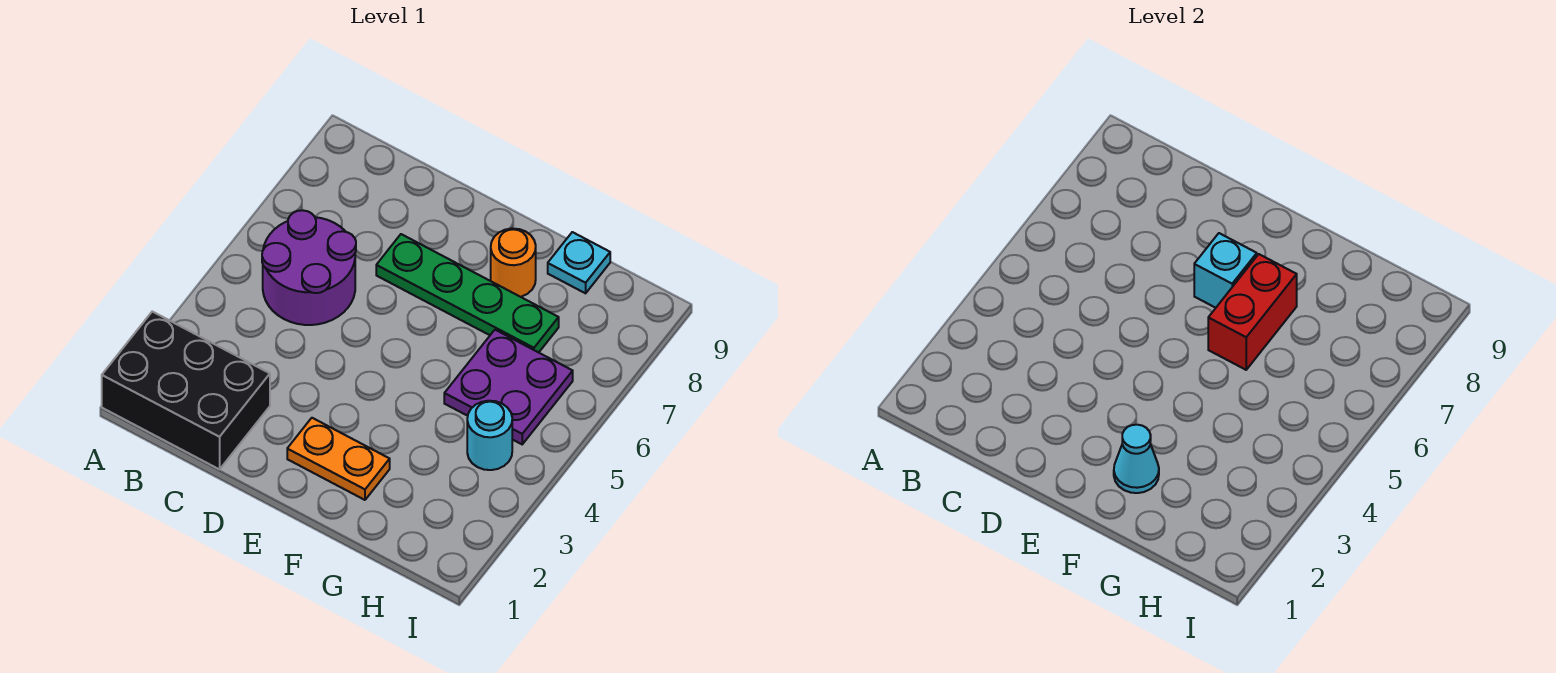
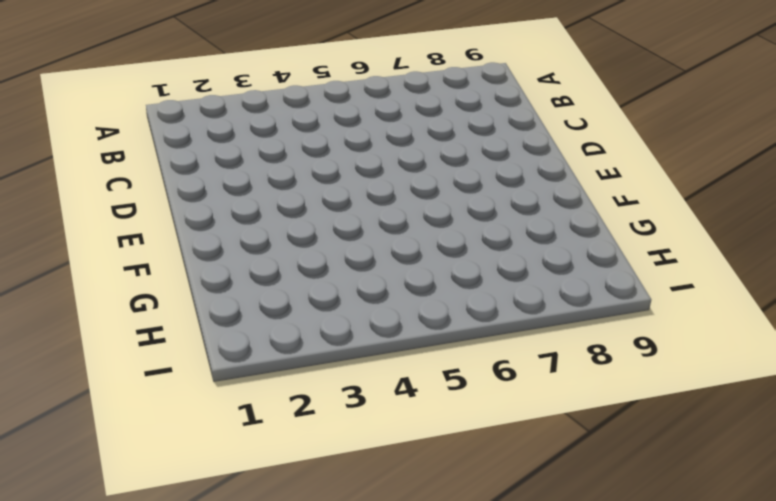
none -> black 2x3 brick [102,312,270,469]
none -> purple 2x2 round brick [262,210,356,325]

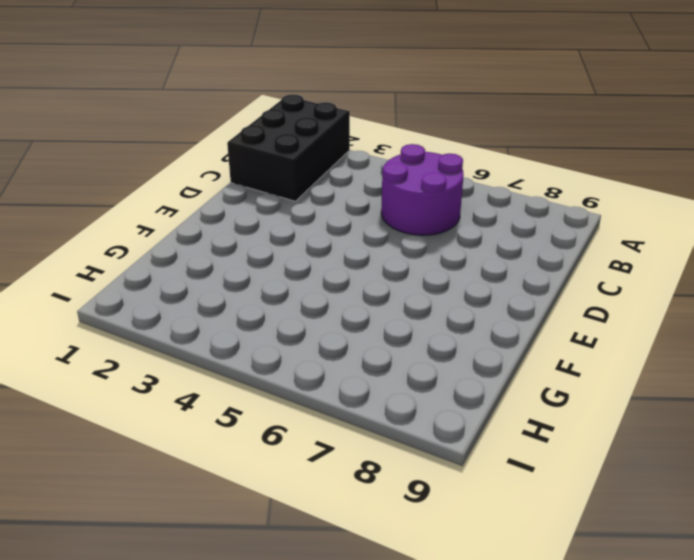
none -> green 1x4 plate [376,234,559,353]
none -> orange 1x2 plate [287,418,390,500]

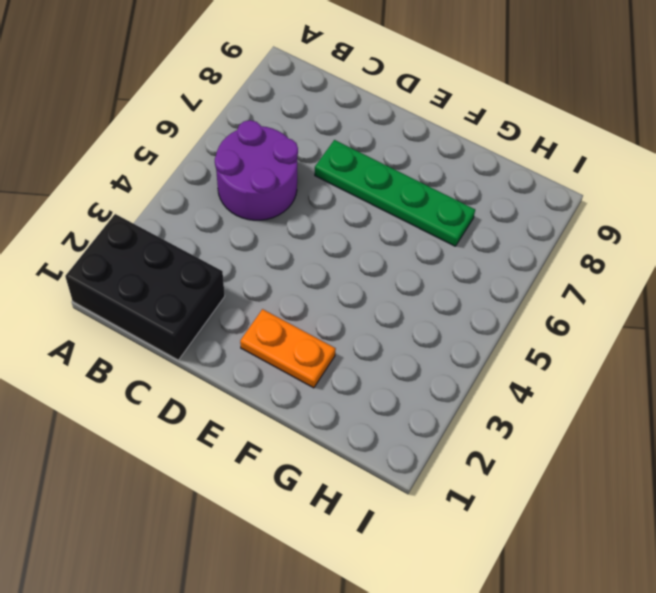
none -> orange 1x1 round brick [491,229,536,297]
none -> purple 2x2 plate [444,330,573,444]

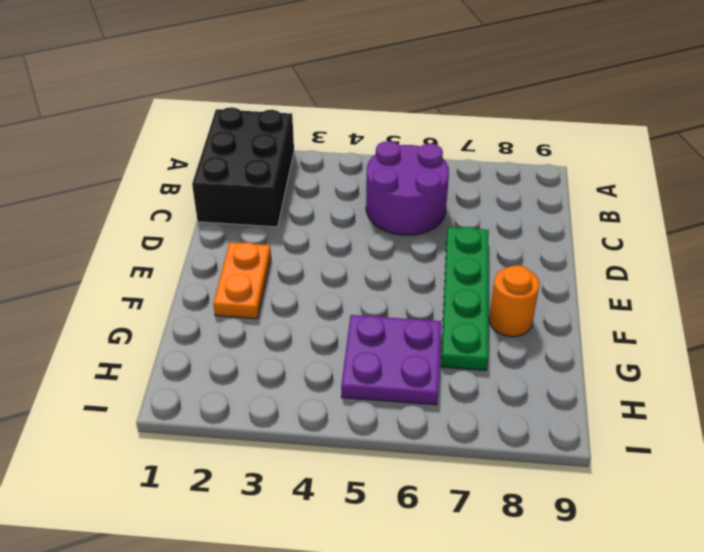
none -> cyan 1x1 plate [548,232,610,293]
none -> cyan 1x1 round brick [467,401,512,470]

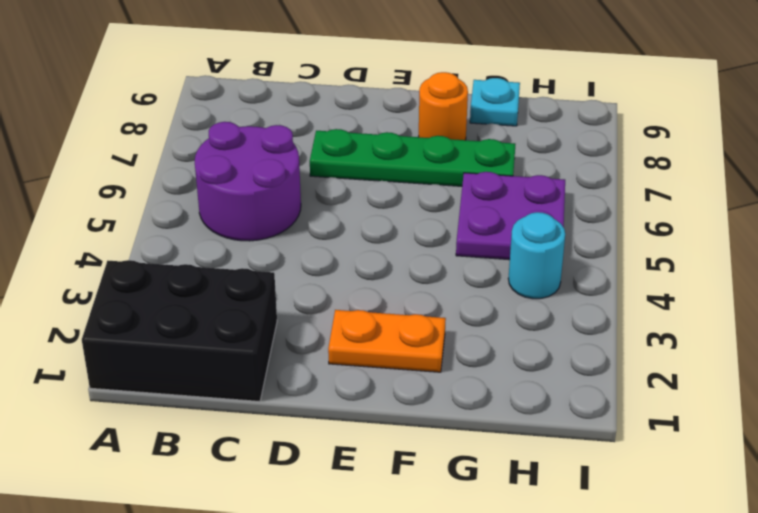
none -> cyan 1x1 brick [1194,233,1257,308]
none -> cyan 1x1 cone [1114,425,1159,493]

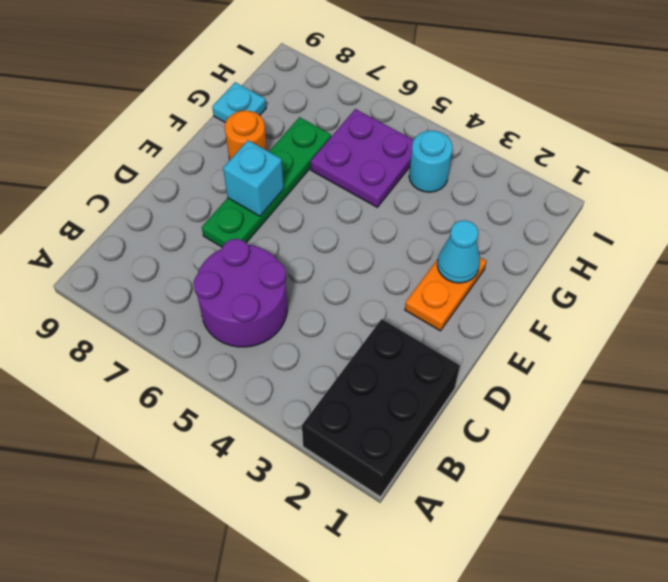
none -> red 1x2 brick [1208,254,1297,370]

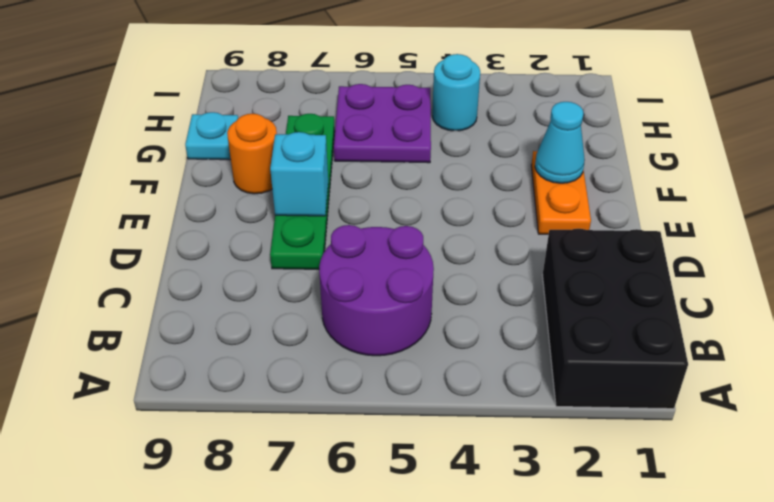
none -> red 1x2 brick [1208,254,1297,370]

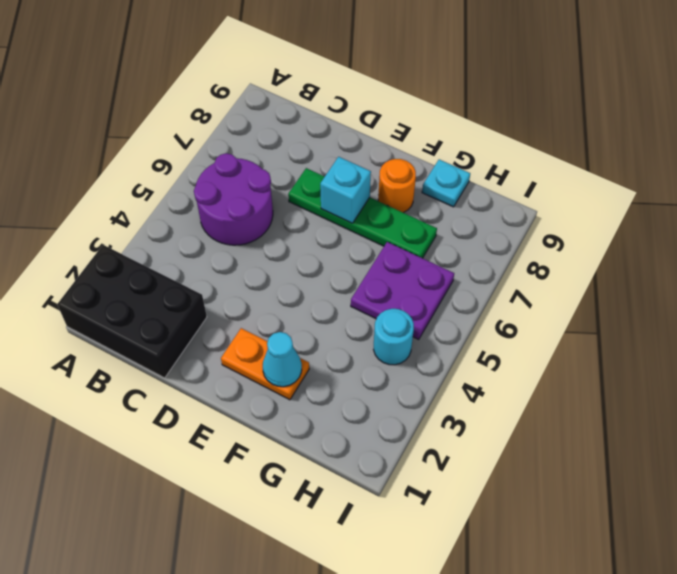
none -> red 1x2 brick [1208,254,1297,370]

